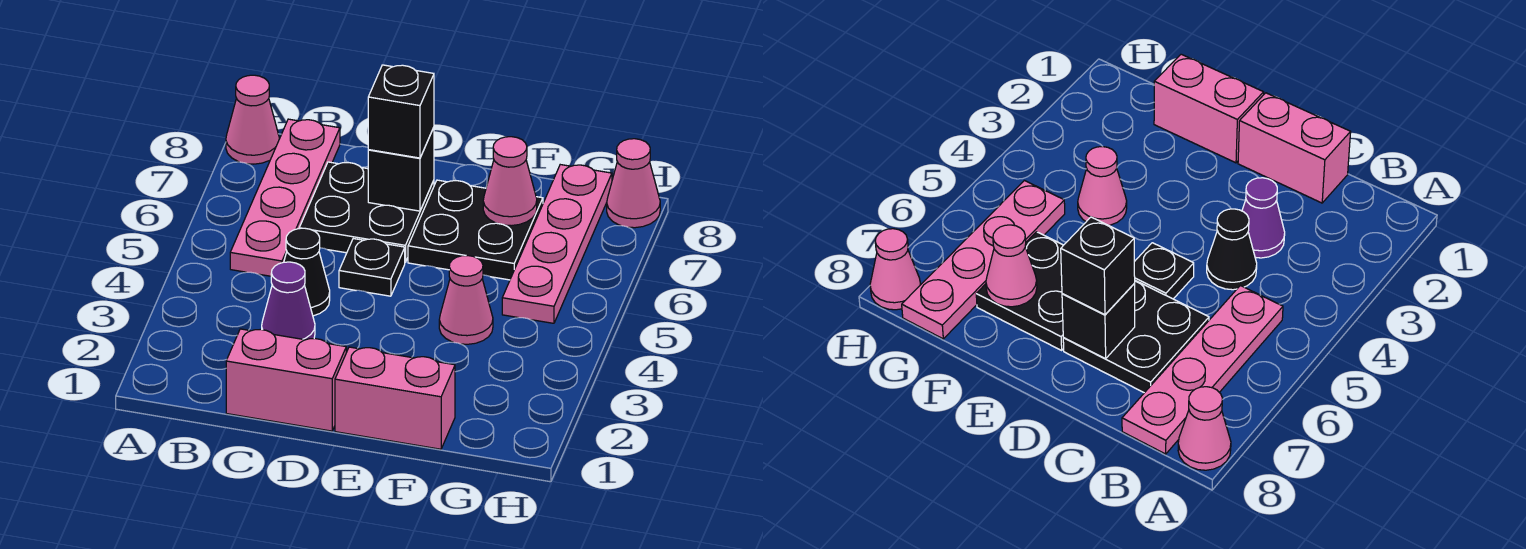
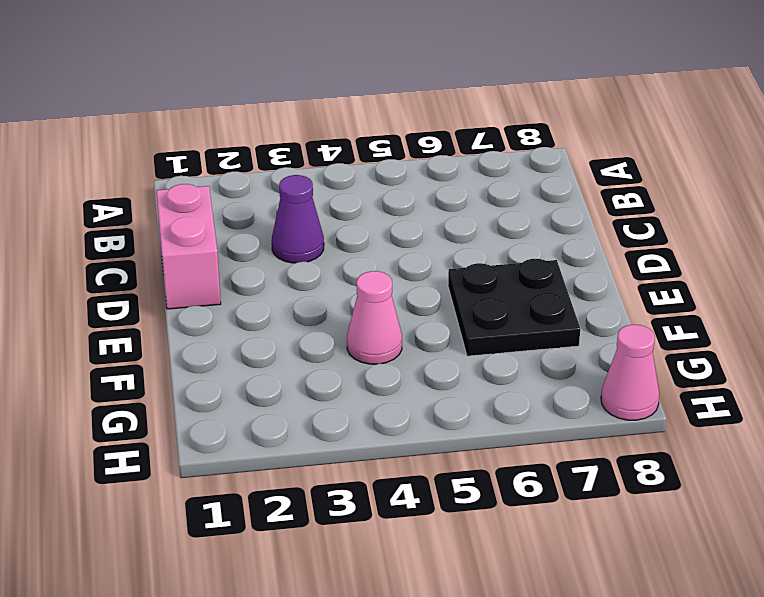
none -> pink 1x1 cone [226,75,279,164]
none -> pink 1x4 plate [230,119,340,276]
none -> black 1x1 cone [284,228,330,316]

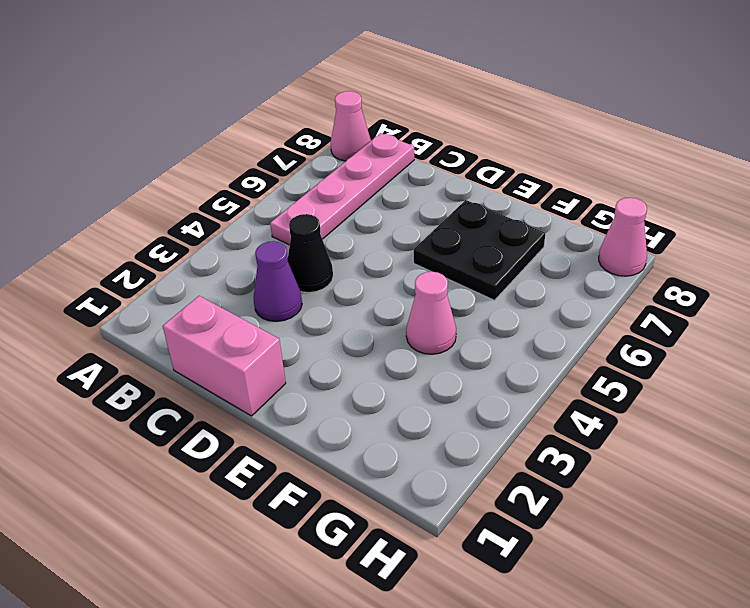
none -> black 2x2 plate [299,162,434,262]
none -> black 1x1 plate [339,239,405,296]
none -> pink 1x2 brick [335,347,455,449]

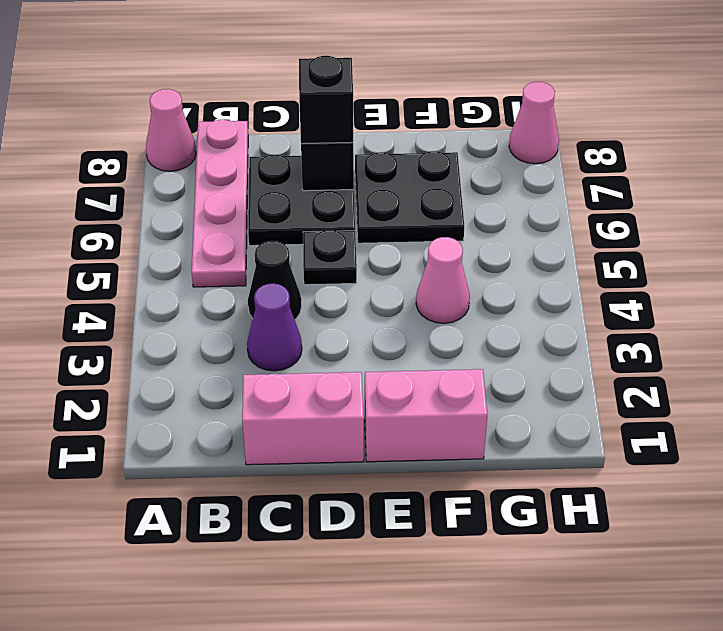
none -> pink 1x4 plate [502,165,612,323]
none -> pink 1x1 cone [483,137,537,226]

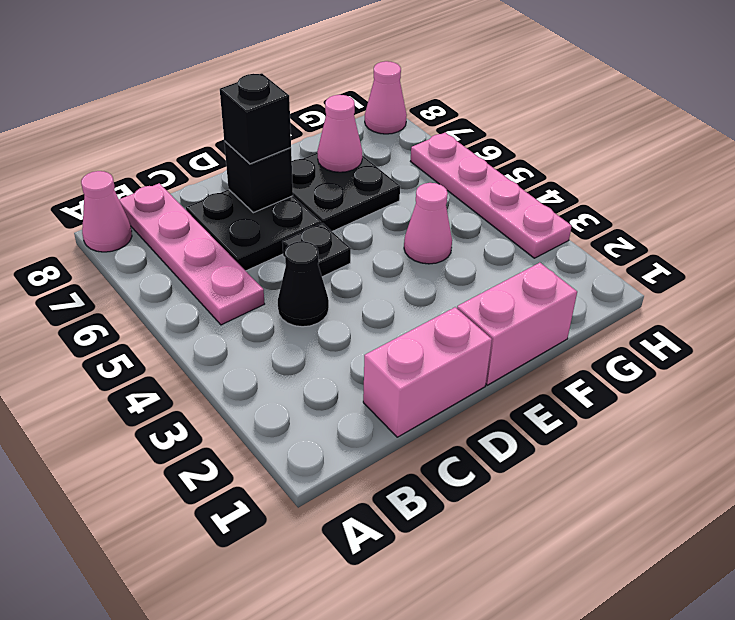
pink 1x4 plate [410,133,572,258] -> pink 1x4 plate moved to [502,165,612,323]
none -> purple 1x1 cone [262,262,315,340]

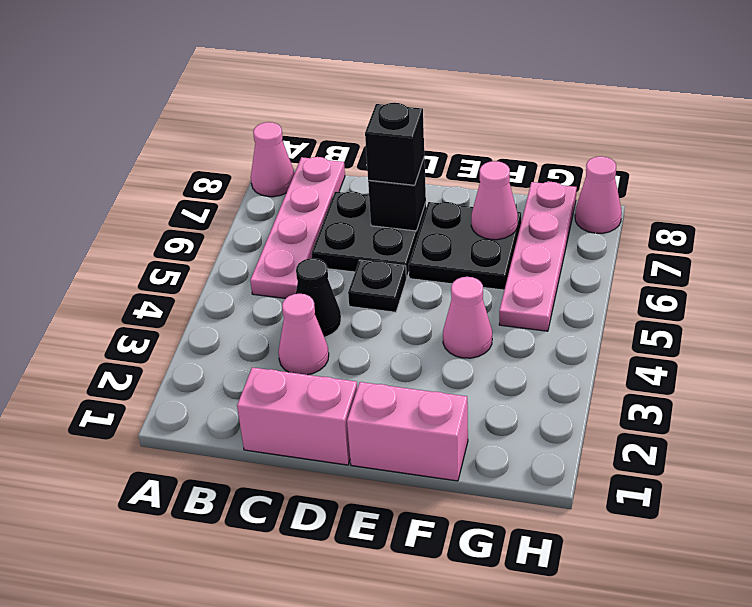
pink 1x1 cone [278,294,329,375] -> purple 1x1 cone [262,262,315,340]

